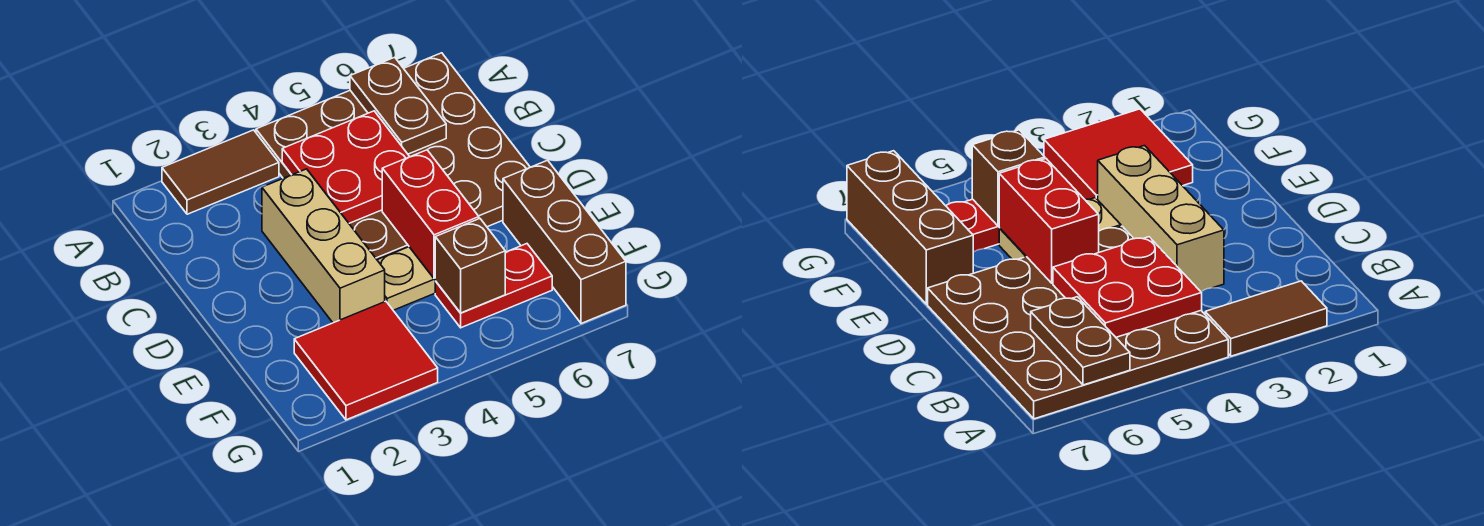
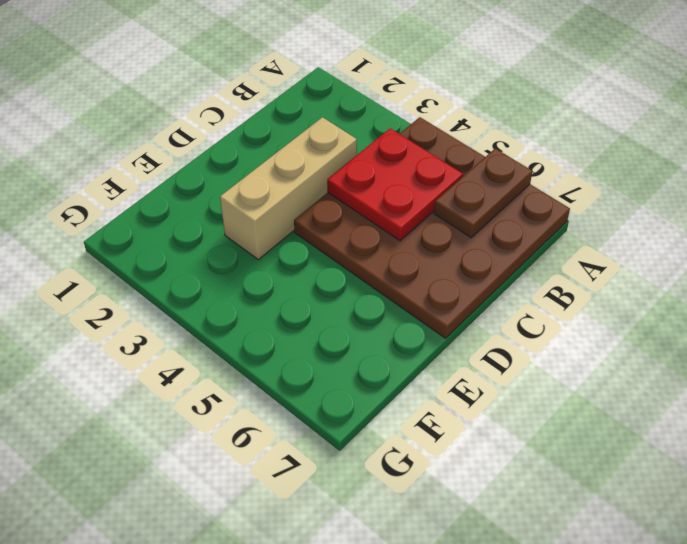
none -> brown 1x2 tile [162,130,279,214]
none -> tan 1x2 plate [377,247,435,310]

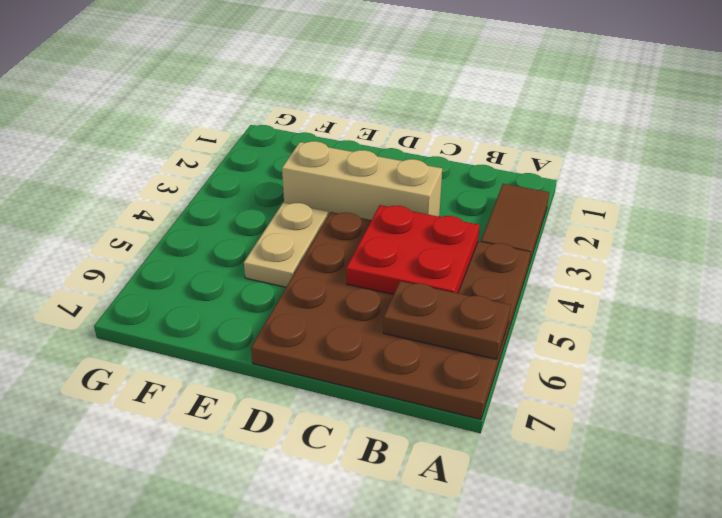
none -> brown 1x3 brick [503,160,626,323]
none -> red 2x2 tile [294,301,438,420]

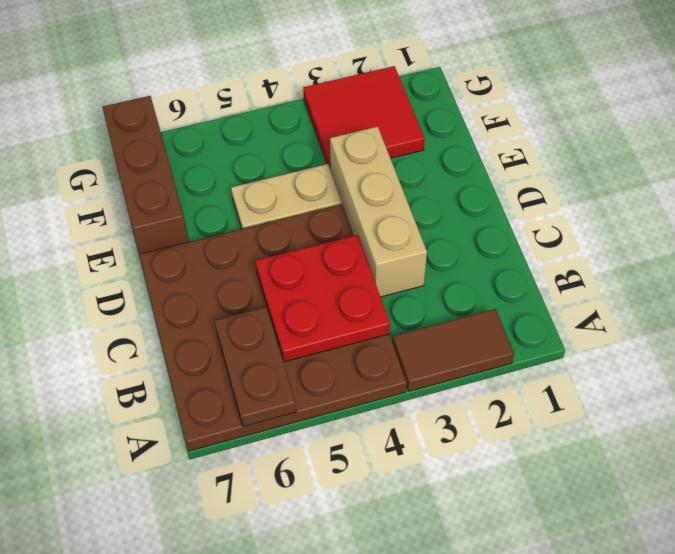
none -> red 1x2 plate [435,244,552,328]
none -> red 1x2 brick [382,150,479,279]

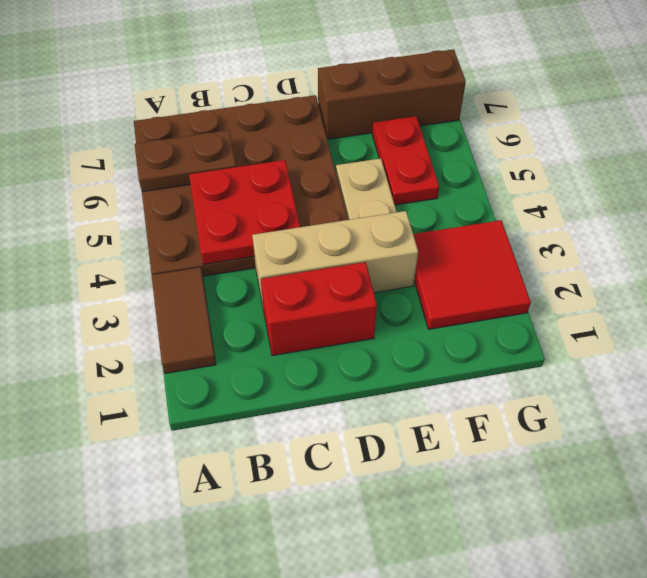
red 1x2 brick [261,262,377,356] -> red 1x2 brick moved to [382,150,479,279]
none -> brown 1x1 brick [435,219,505,313]

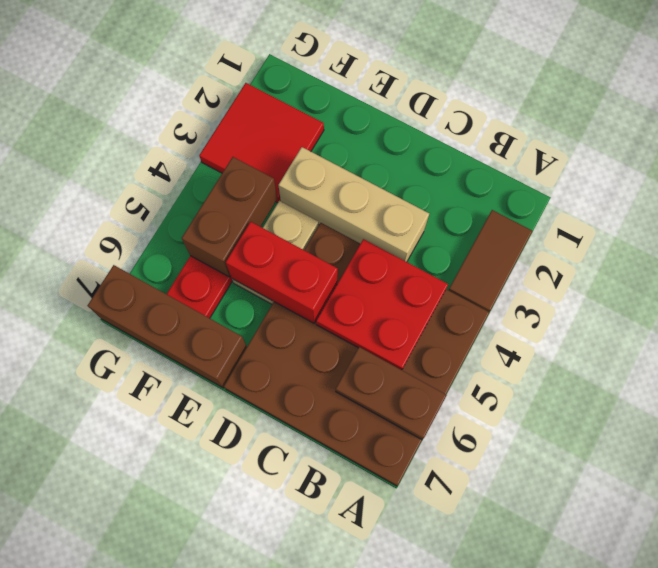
brown 1x2 brick [182,157,277,277] -> brown 1x1 brick [435,219,505,313]

